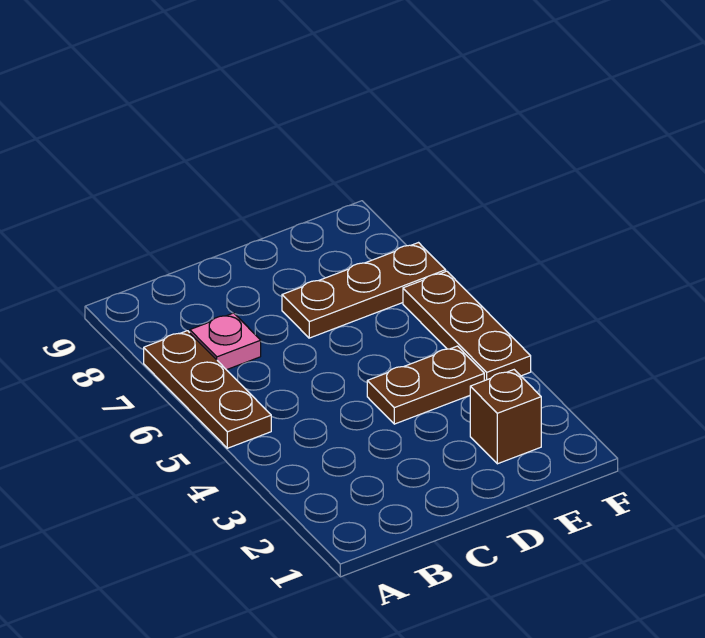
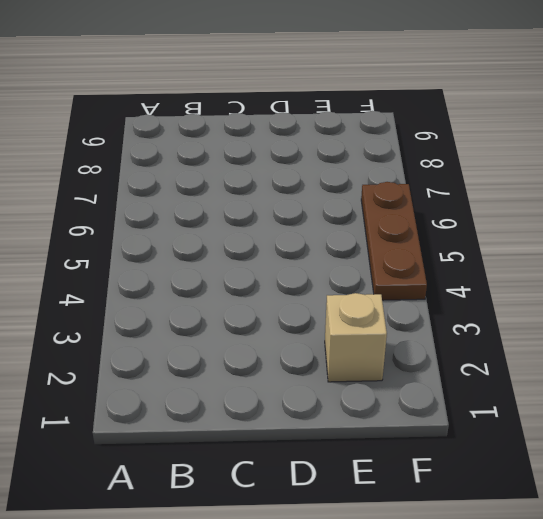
tan 1x1 brick [325,293,387,382] -> brown 1x1 brick [470,370,541,464]
none -> brown 1x3 plate [144,331,271,448]
none -> pink 1x1 plate [190,313,261,370]

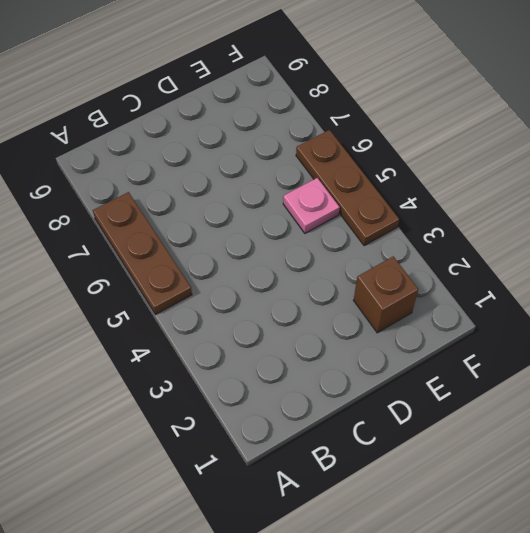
pink 1x1 plate [283,178,340,233] -> pink 1x1 plate moved to [190,313,261,370]
none -> brown 1x2 plate [367,346,484,424]
none -> brown 1x3 plate [282,243,446,338]

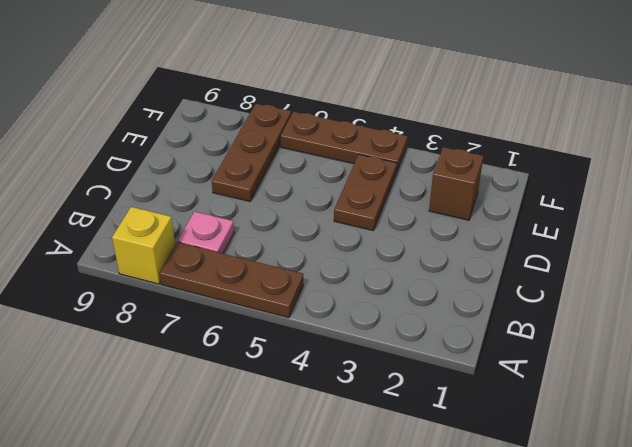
yellow 1x1 brick [112,207,175,284] -> none

